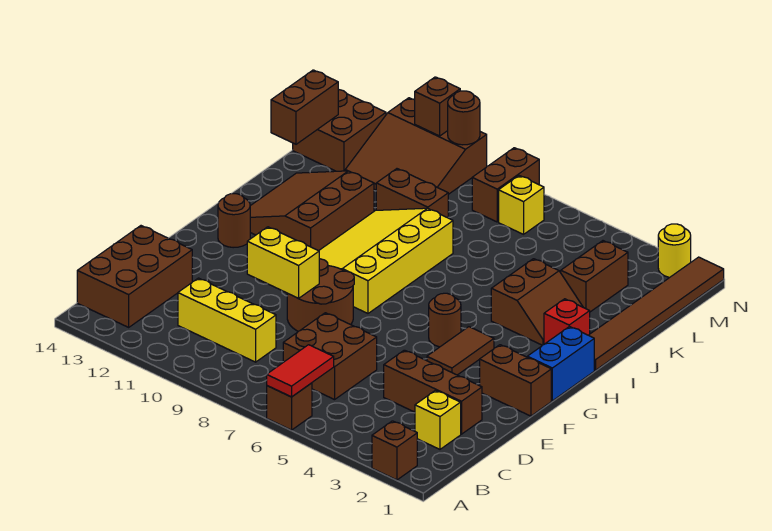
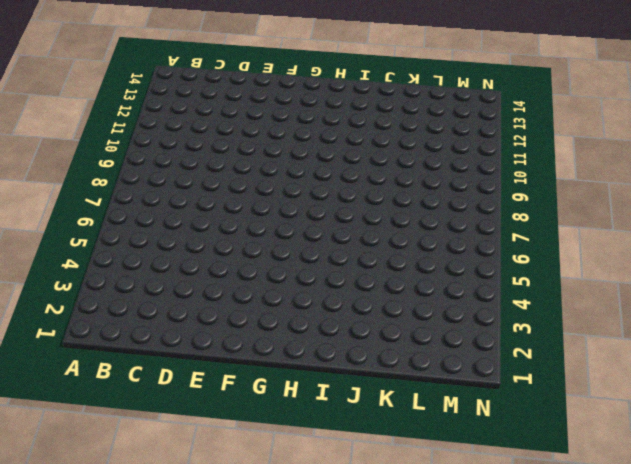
none -> brown 1x1 brick [372,421,417,480]
none -> brown 1x1 brick [267,383,312,430]
none -> brown 2x3 brick [77,226,192,327]
none -> yellow 1x1 brick [415,390,461,449]

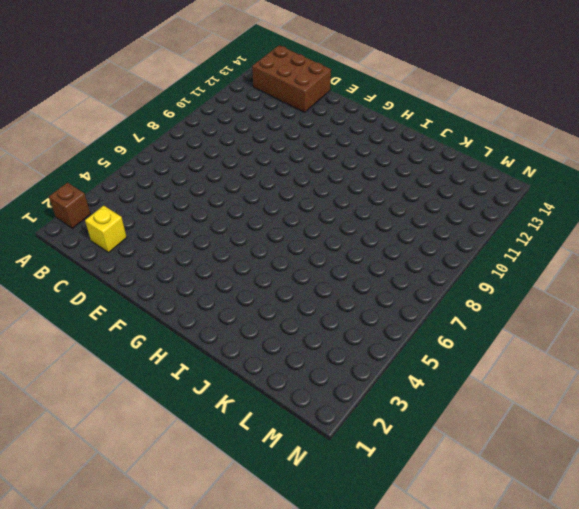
none -> brown 1x1 brick [267,383,312,430]
none -> brown 2x2 brick [283,313,377,400]
none -> yellow 1x3 brick [178,278,276,362]
none -> brown 1x3 brick [384,350,482,434]

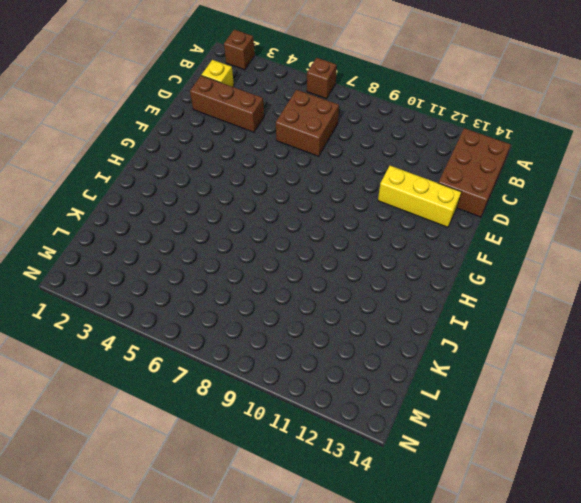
yellow 1x3 brick [378,166,461,227] -> yellow 1x3 brick moved to [178,278,276,362]
none -> brown 2x2 round brick [287,259,354,331]
none -> brown 1x2 brick [480,345,551,416]
none -> brown 1x2 tile [427,327,494,375]
none -> blue 1x2 brick [527,326,594,401]

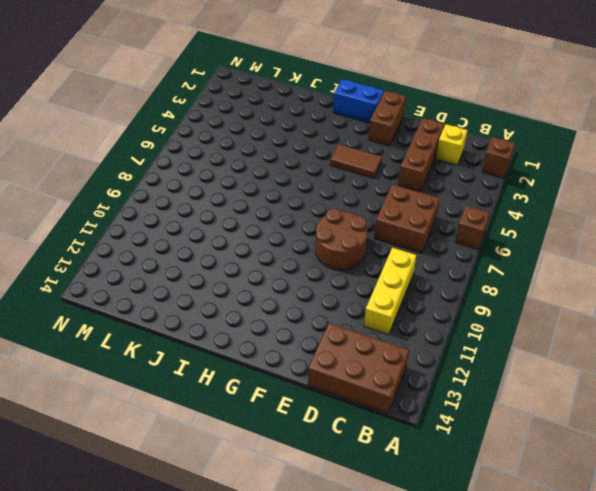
none -> brown 1x1 round brick [429,293,461,347]
none -> yellow 3x4 slope [319,208,453,313]
none -> brown 1x1 round brick [218,194,250,248]
none -> brown 3x3 slope [250,171,374,251]

